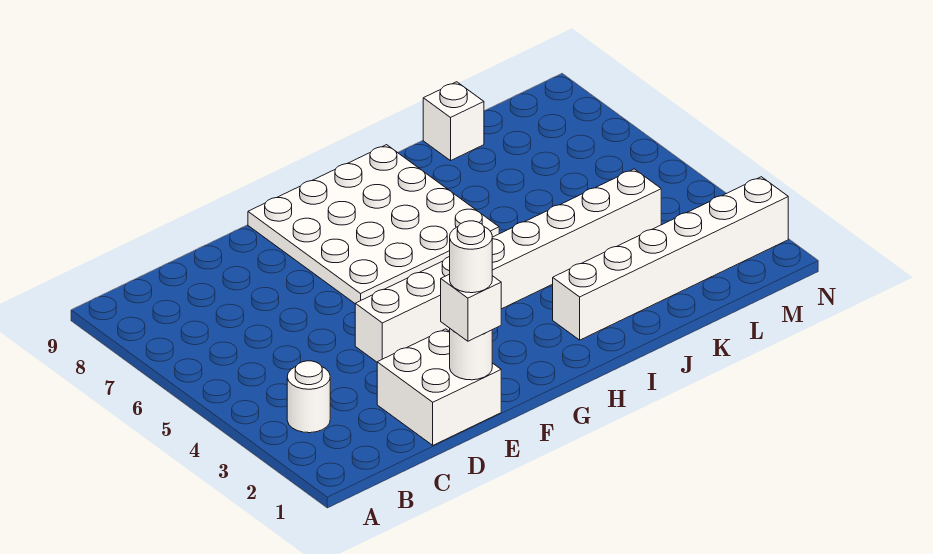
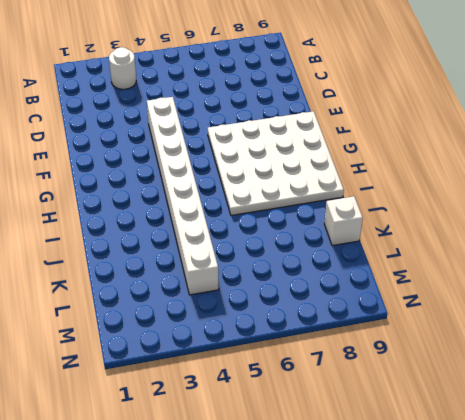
none -> white 2x2 brick [377,329,501,445]
none -> white 1x6 brick [553,177,788,340]

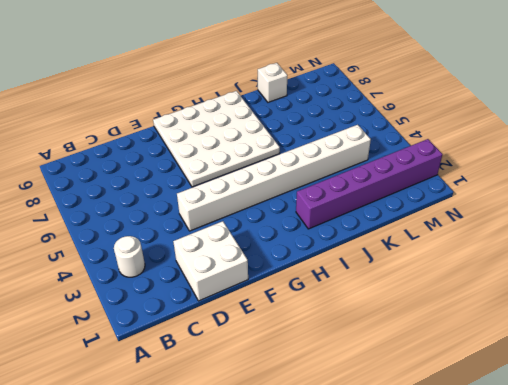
purple 1x6 brick [296,139,443,229] -> white 1x6 brick [553,177,788,340]
none -> white 1x1 round brick [450,329,492,380]
none -> white 1x1 brick [441,274,501,341]

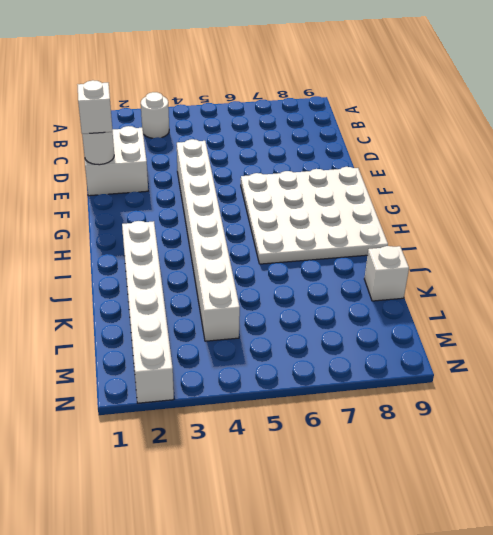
none -> white 1x1 round brick [450,221,492,293]

